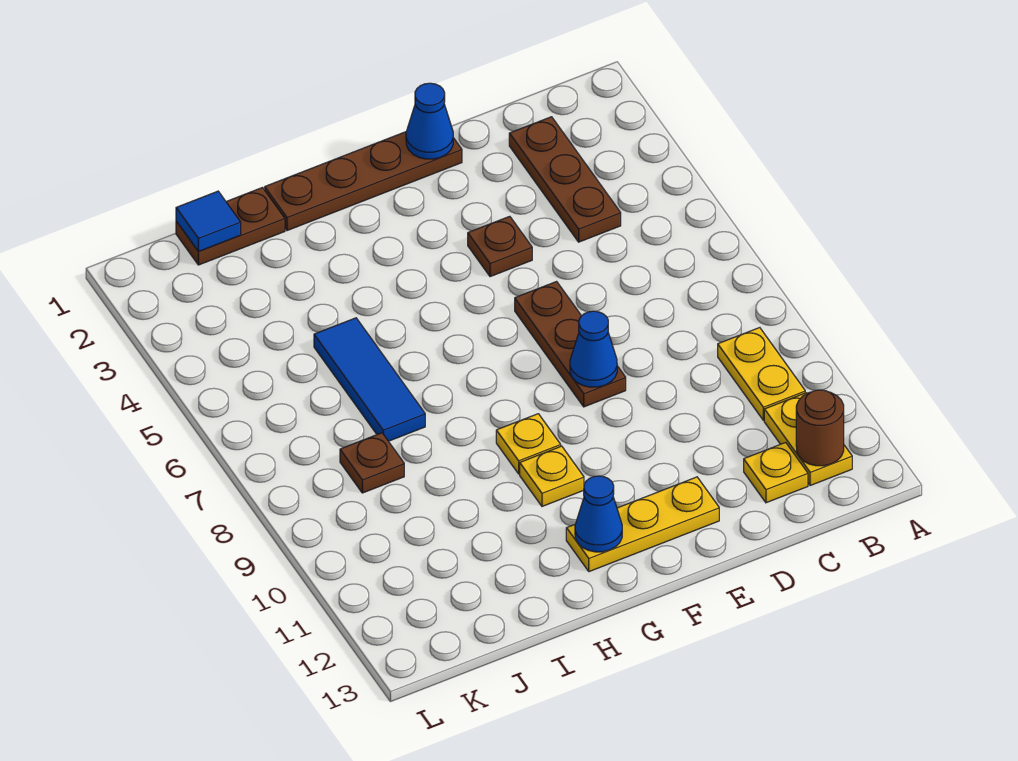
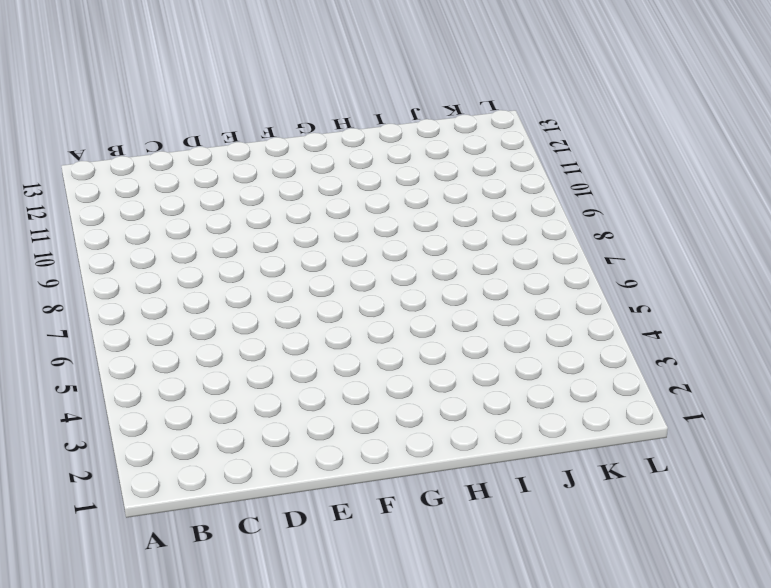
none -> yellow 1x2 plate [718,328,805,420]
none -> yellow 1x2 plate [764,393,852,486]
none -> brown 1x3 plate [509,117,621,242]

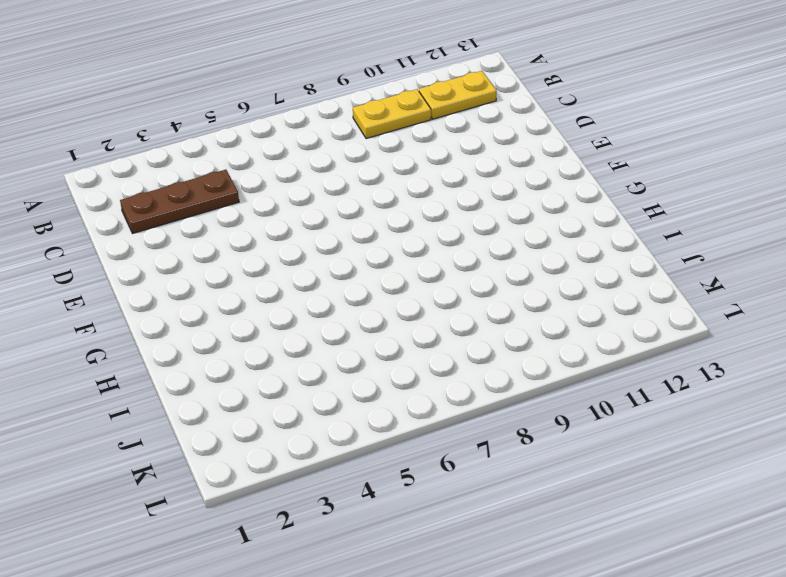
none -> yellow 1x1 plate [744,442,808,503]
none -> brown 1x4 plate [265,132,462,231]
none -> brown 1x1 plate [468,216,532,277]

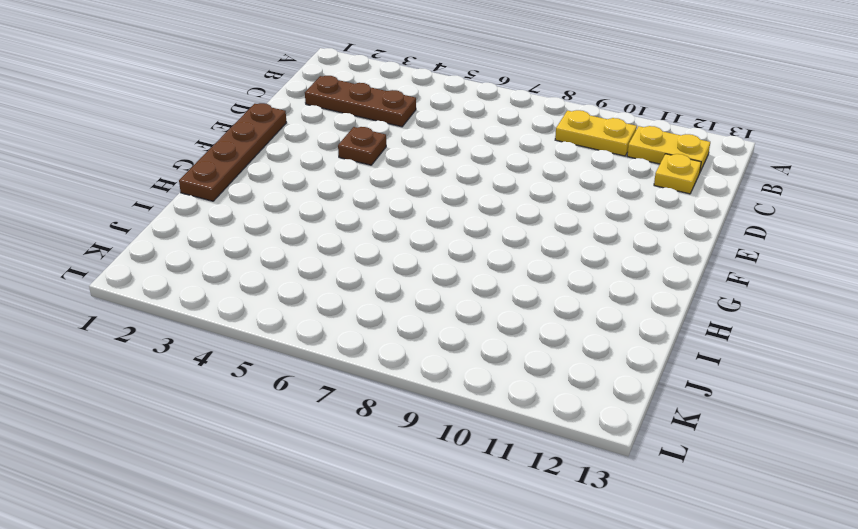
none -> brown 1x3 plate [515,282,626,407]
none -> yellow 1x3 plate [566,477,719,572]
none -> yellow 1x1 plate [496,414,561,474]

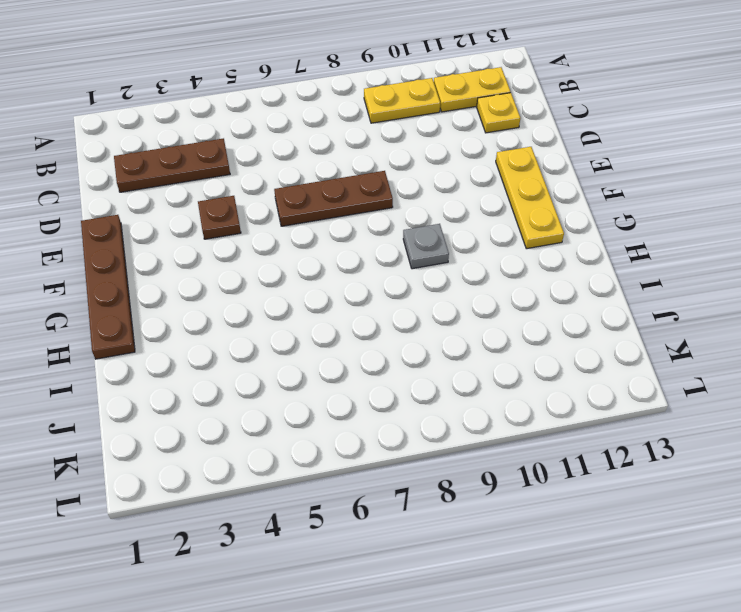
grey 1x1 plate [403,224,449,269] -> yellow 1x1 plate [496,414,561,474]
none -> yellow 1x1 plate [520,446,584,506]
none -> brown 1x2 plate [176,188,285,265]
none -> blue 1x3 tile [314,318,425,441]

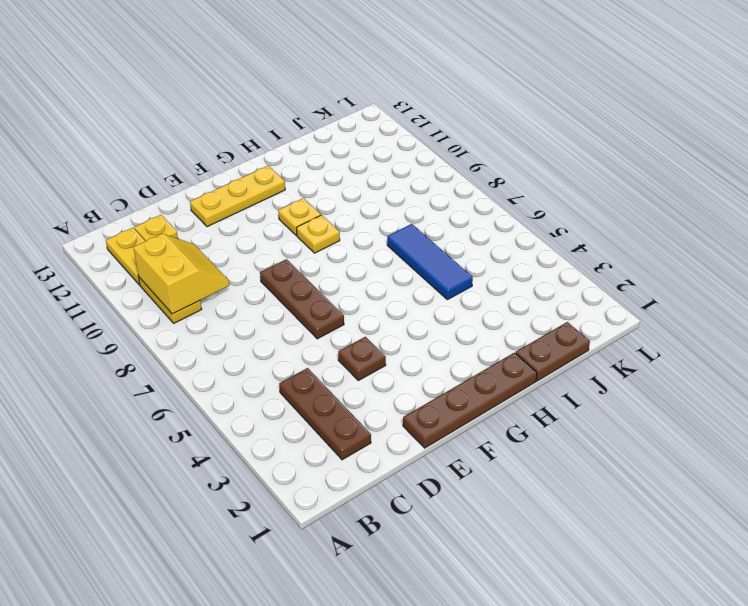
yellow 2x2 slope [134,234,229,314] -> none
none -> brown 1x1 plate [340,433,404,493]
none -> brown 1x1 round brick [796,390,844,466]
none -> blue 1x1 cone [406,83,453,159]

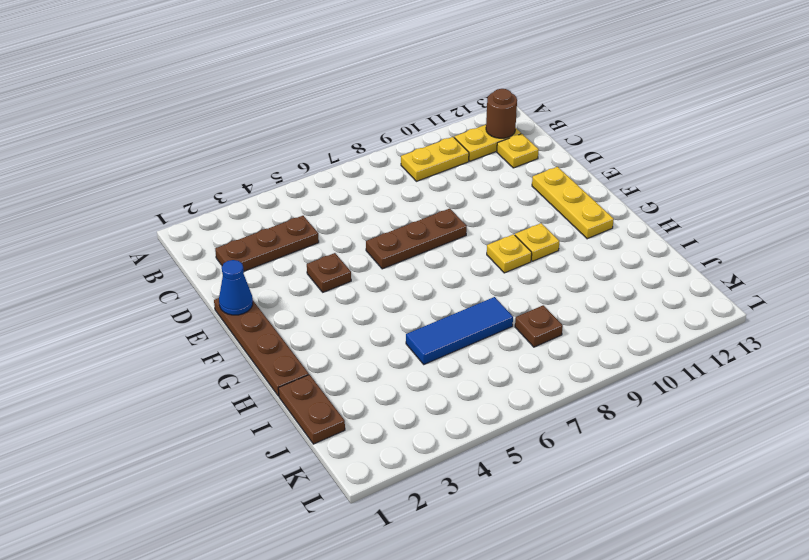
none -> blue 1x1 cone [570,311,617,387]
none -> blue 1x1 cone [575,476,622,552]
none -> blue 1x1 tile [176,191,241,251]

